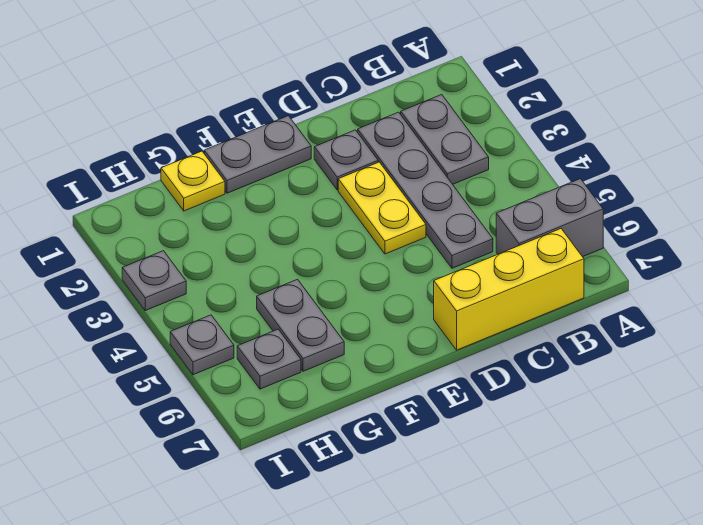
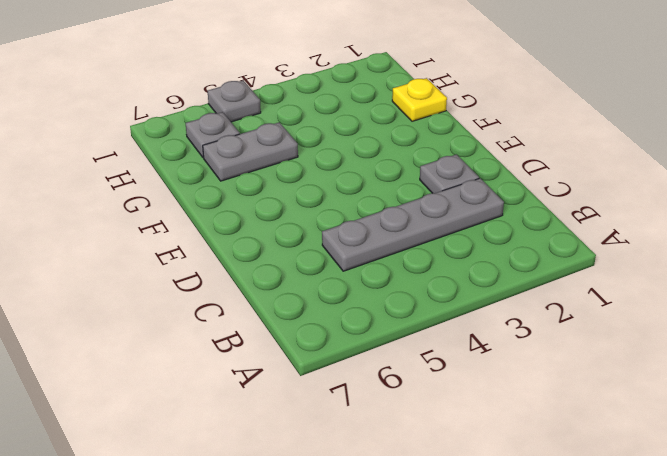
none -> grey 1x2 brick [496,179,603,257]
none -> grey 1x2 plate [401,95,489,184]
none -> yellow 1x3 brick [434,229,584,350]

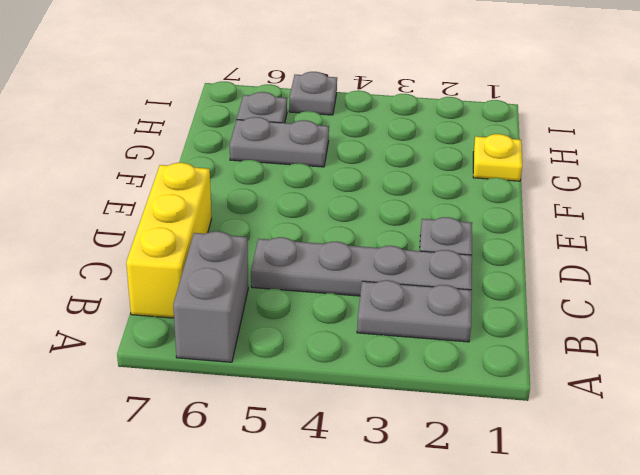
none -> yellow 1x2 plate [338,162,426,254]
none -> grey 1x2 plate [204,116,311,193]
none -> grey 1x1 plate [122,251,186,311]

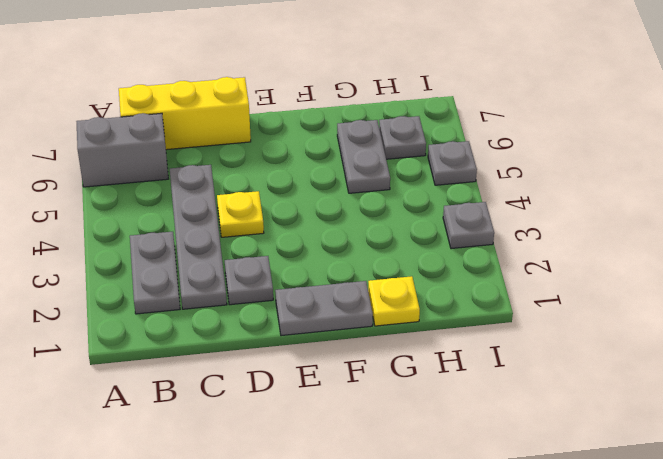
yellow 1x1 plate [217,191,264,237] -> yellow 1x2 plate [338,162,426,254]

